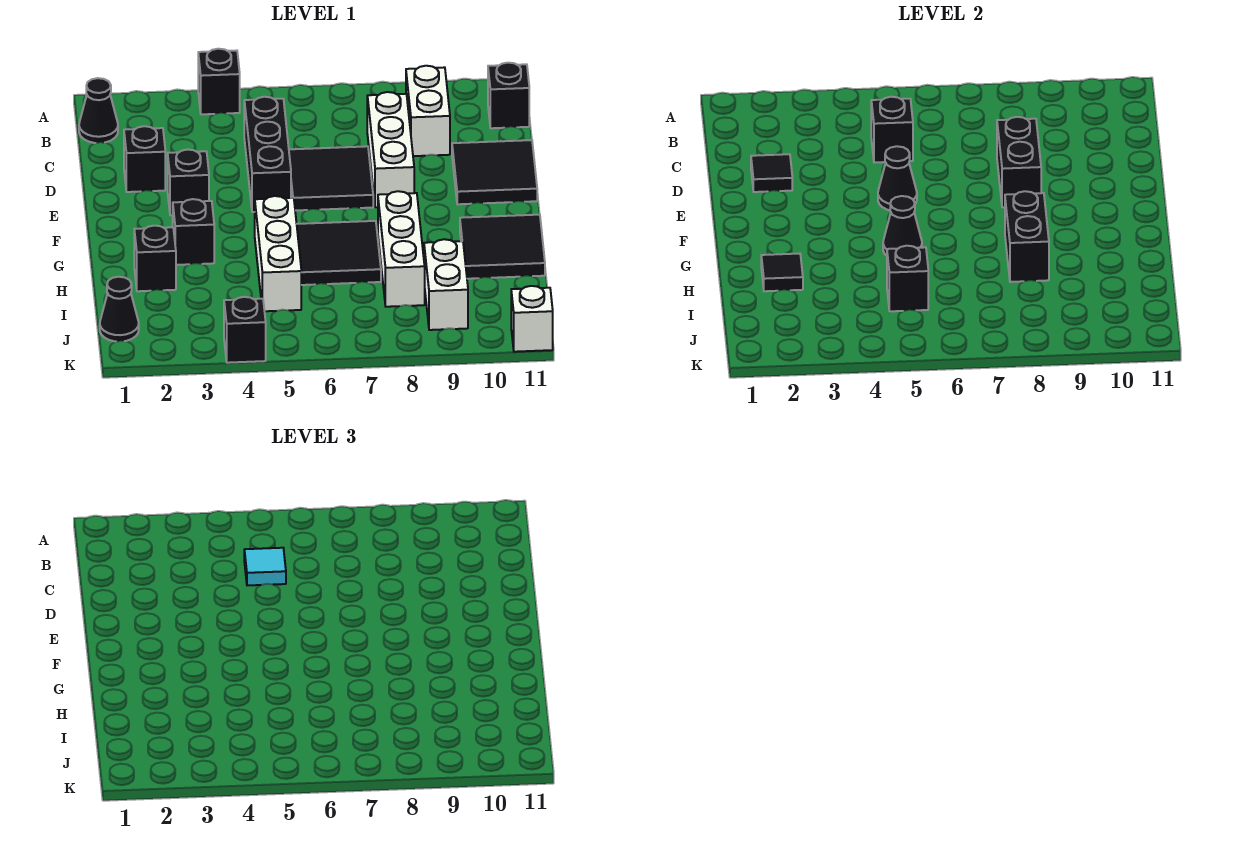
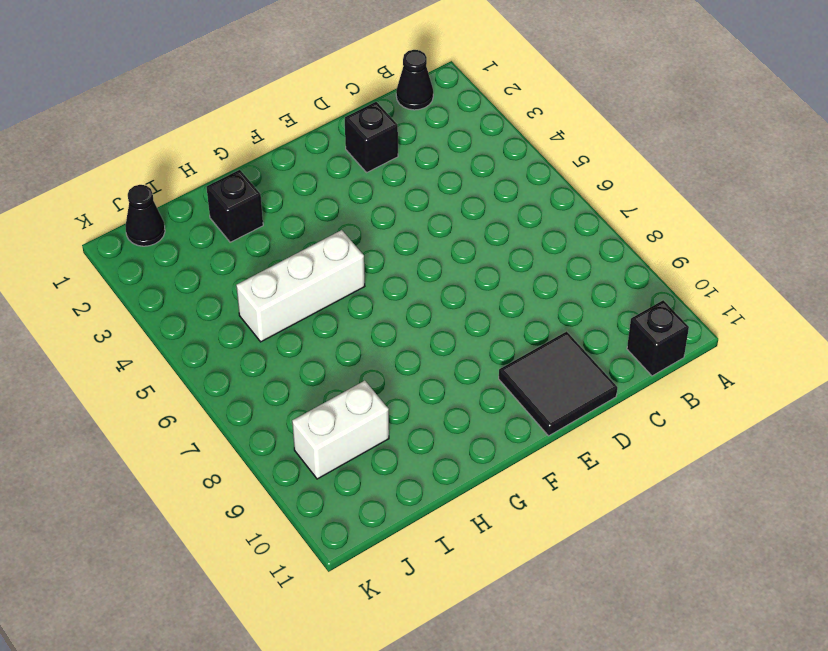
none -> black 1x1 brick [198,49,240,114]
none -> white 1x2 brick [406,66,450,156]
none -> black 1x3 brick [244,97,291,212]

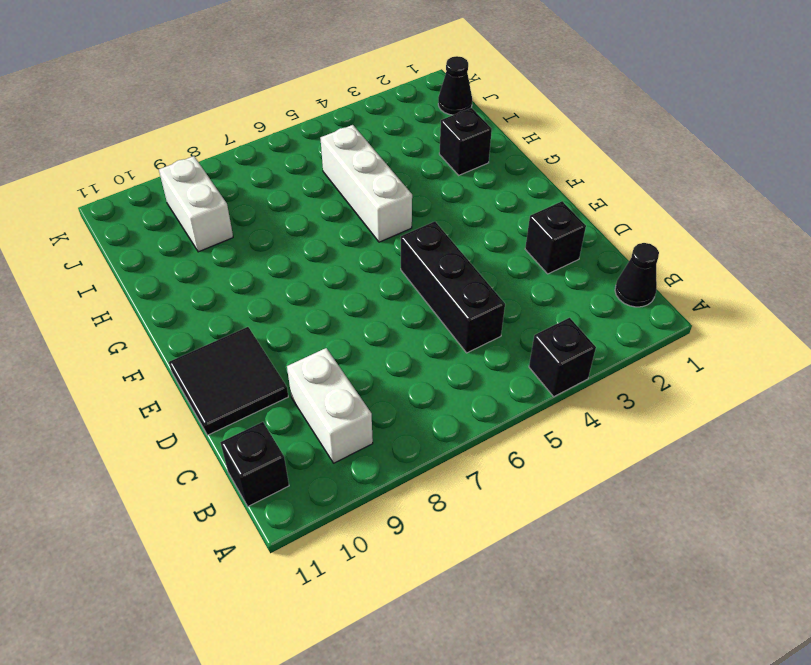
none -> white 1x3 brick [367,92,414,207]
none -> black 2x2 tile [289,146,373,210]
none -> black 1x1 brick [168,150,209,215]

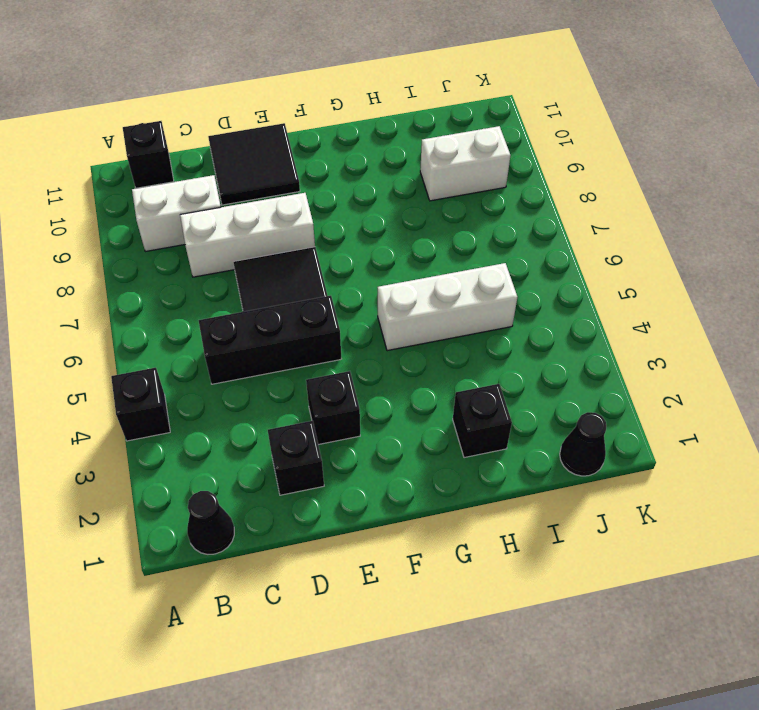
none -> black 1x1 brick [173,199,214,265]
none -> black 2x2 tile [297,221,381,285]
none -> white 1x3 brick [378,191,425,307]

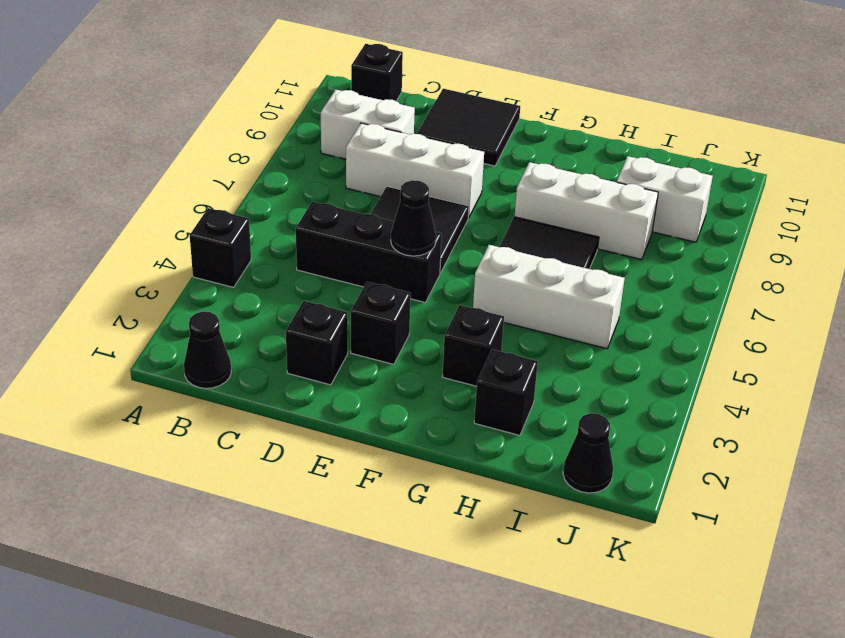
none -> black 2x2 tile [460,215,545,279]
none -> black 1x1 brick [224,297,266,363]
none -> white 1x1 brick [511,286,553,352]

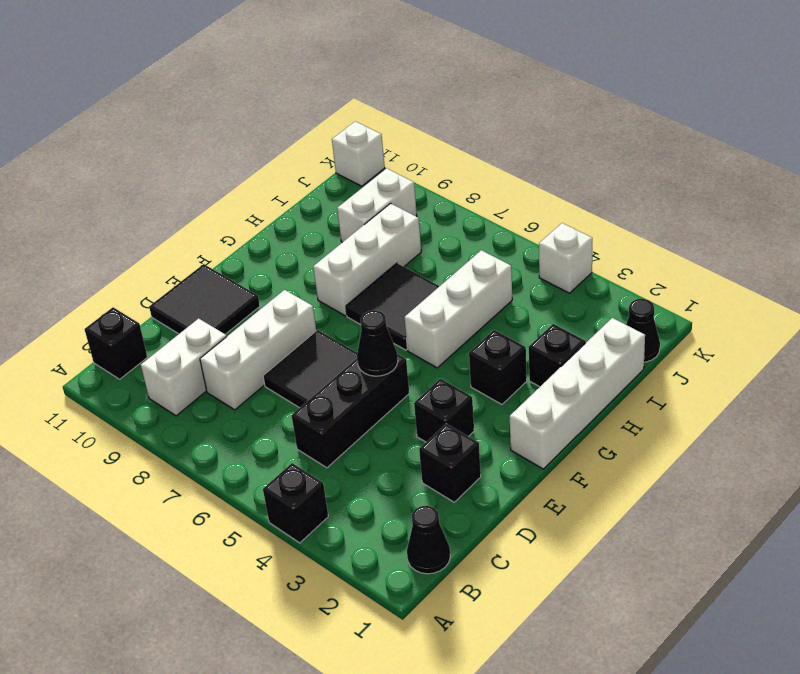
white 1x4 brick [510,318,645,469] -> none
white 1x1 brick [539,223,592,293] -> black 1x1 brick [224,297,266,363]
none -> black 2x2 tile [460,215,545,279]
none -> black 1x1 brick [871,97,913,162]
none -> black 1x1 tile [751,154,792,192]

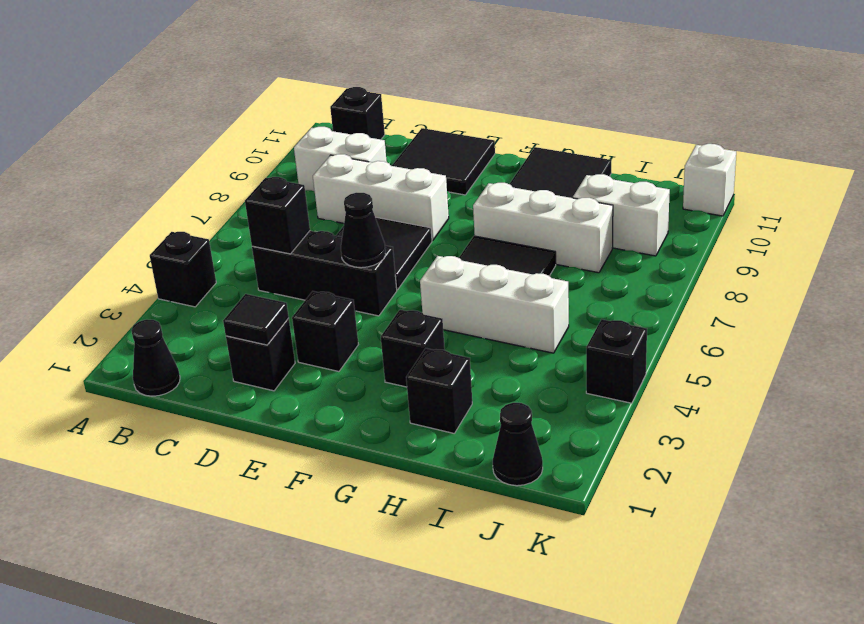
none -> black 1x2 brick [997,117,1041,207]
none -> black 1x1 cone [883,196,922,256]
none -> black 1x2 brick [1005,191,1049,282]

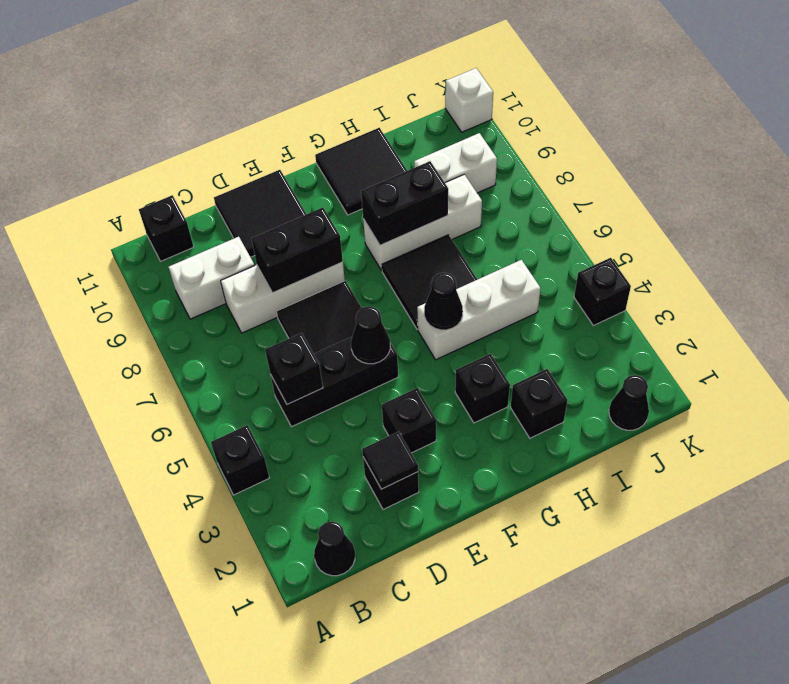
none -> black 1x1 tile [761,254,803,291]
none -> black 1x1 brick [887,246,928,311]
none -> cyan 1x1 tile [244,548,286,585]

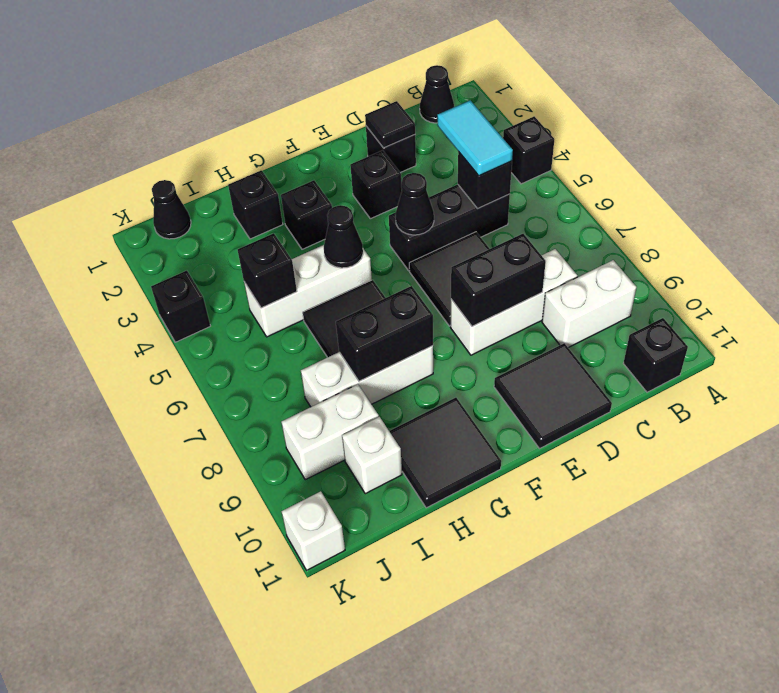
cyan 1x2 tile [437,100,513,176] -> cyan 1x1 tile [244,548,286,585]
white 1x1 brick [342,417,402,494] -> none
none -> black 1x1 tile [761,254,803,291]

